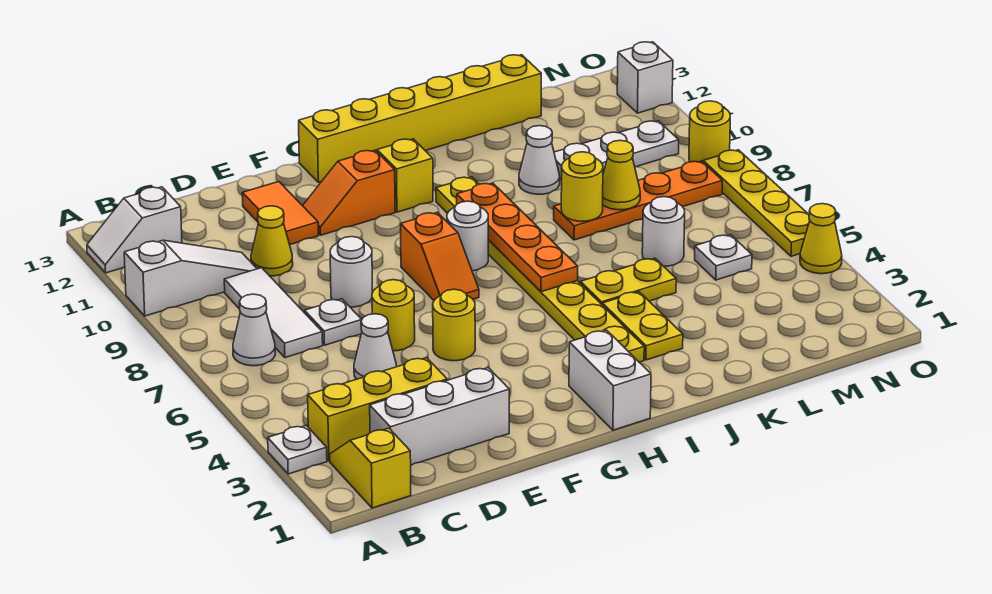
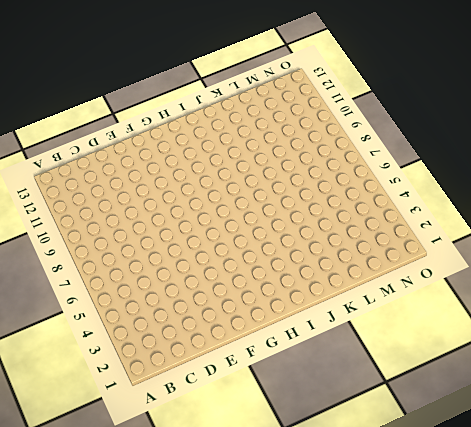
none -> white 1x1 plate [268,425,327,474]
none -> white 1x3 slope [124,240,257,316]
none -> white 1x2 slope [87,187,182,273]
none -> yellow 1x2 slope [330,428,411,508]

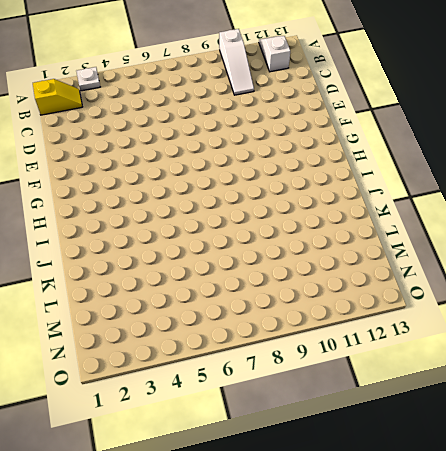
none -> yellow 1x3 brick [308,357,447,461]
none -> white 1x1 cone [233,294,275,366]
none -> white 1x3 brick [370,368,509,465]
none -> white 1x3 tile [224,268,323,358]

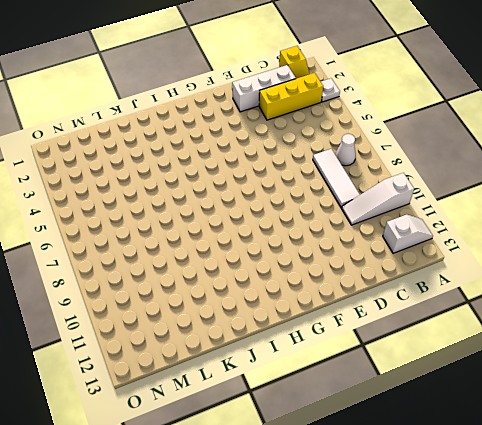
none -> white 1x1 cone [354,314,396,379]
none -> white 1x1 plate [304,299,362,345]
none -> yellow 1x1 cone [251,206,293,276]
none -> yellow 1x1 round brick [372,280,415,351]

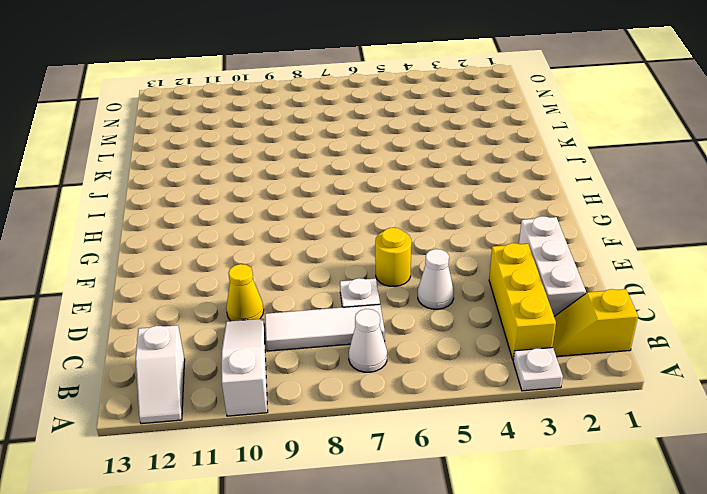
none -> white 1x1 round brick [330,237,373,307]
none -> orange 1x2 tile [242,182,318,245]
none -> yellow 1x1 round brick [433,289,475,361]
none -> orange 1x2 slope [303,150,395,235]

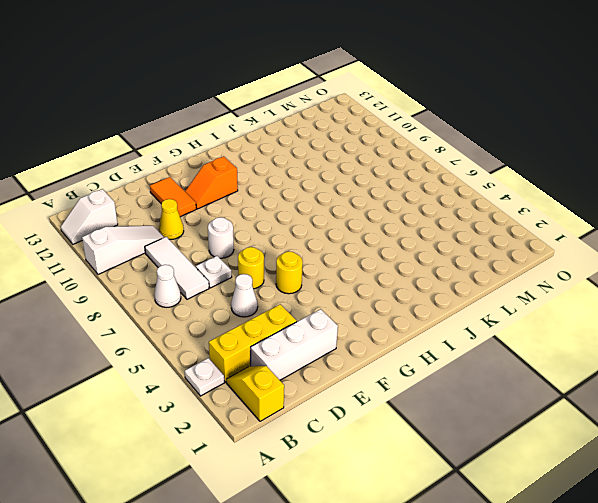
none -> orange 1x2 slope [401,212,479,300]
none -> yellow 1x6 brick [299,55,541,182]
none -> white 1x2 brick [569,330,651,430]
none -> white 1x1 round brick [447,201,488,271]

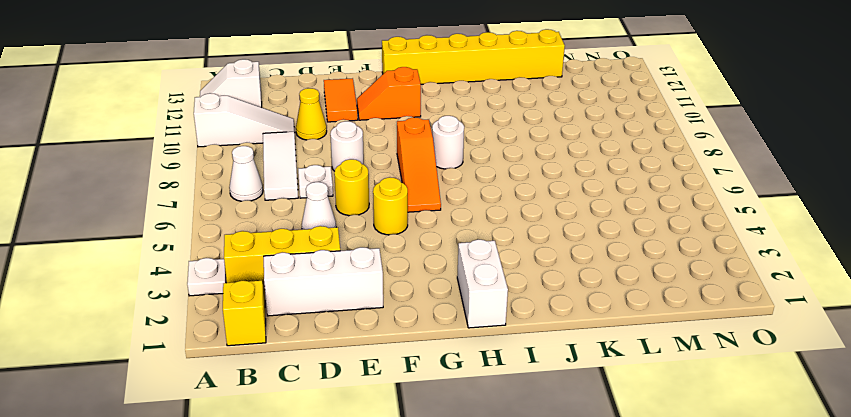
orange 1x3 slope [397,117,441,212] -> orange 1x2 slope [401,212,479,300]
none -> yellow 1x1 brick [377,139,433,212]
none -> yellow 1x8 plate [436,177,644,362]
none -> yellow 1x2 plate [603,292,683,360]
none -> yellow 1x2 plate [581,258,676,305]

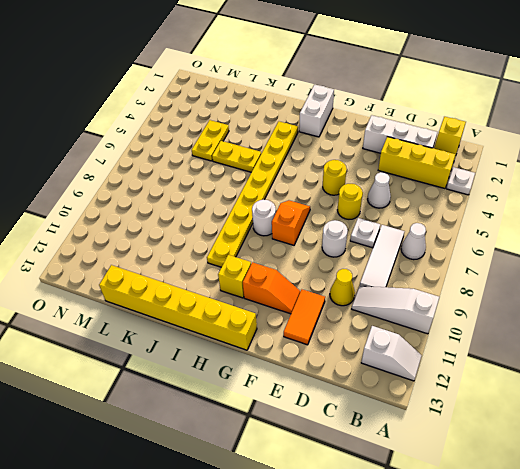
yellow 1x2 plate [192,120,229,161] -> yellow 1x2 plate moved to [603,292,683,360]
none -> orange 1x4 plate [554,161,722,240]
none -> white 1x1 cone [519,126,560,194]
none -> white 1x1 round brick [642,197,685,266]
none -> white 1x3 plate [554,121,679,180]

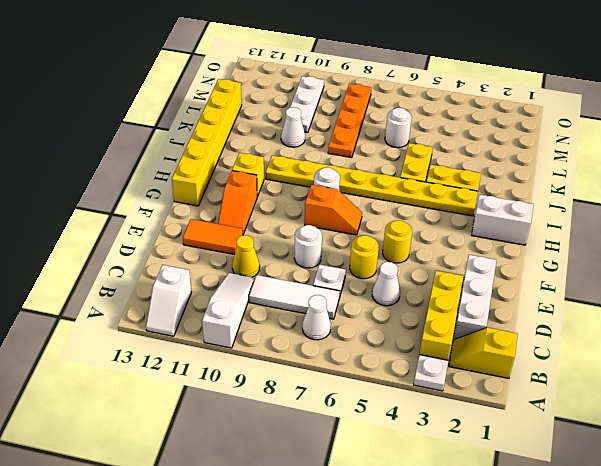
none -> white 1x1 plate [695,235,752,280]
none -> yellow 1x1 cone [800,204,842,274]
none -> yellow 1x4 plate [703,150,810,256]
none -> yellow 1x1 round brick [689,101,730,162]

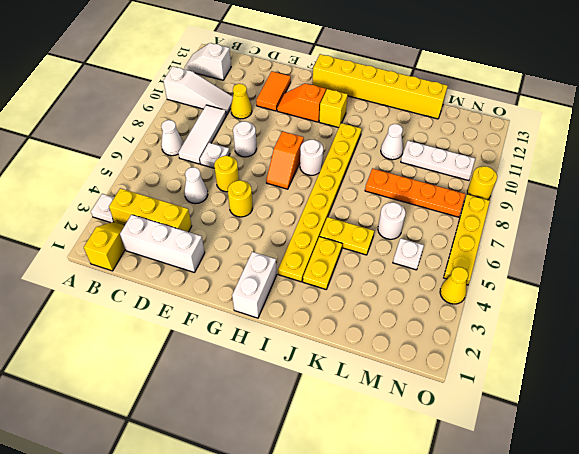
none -> white 1x1 brick [617,42,673,113]
none -> orange 1x4 plate [457,183,578,292]
none -> yellow 1x1 round brick [561,152,603,221]
none -> yellow 1x1 cone [603,140,640,210]

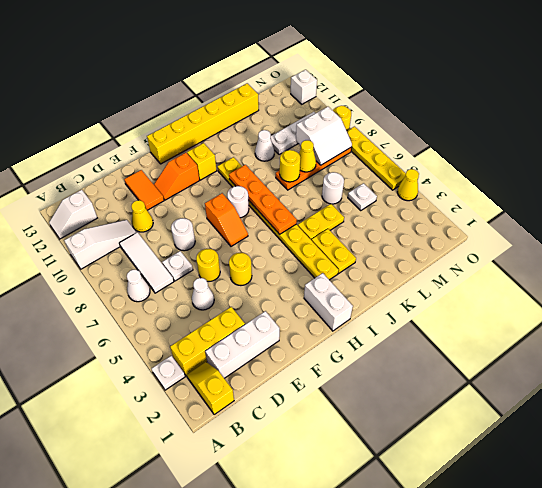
white 2x2 slope [296,107,352,165] -> none

